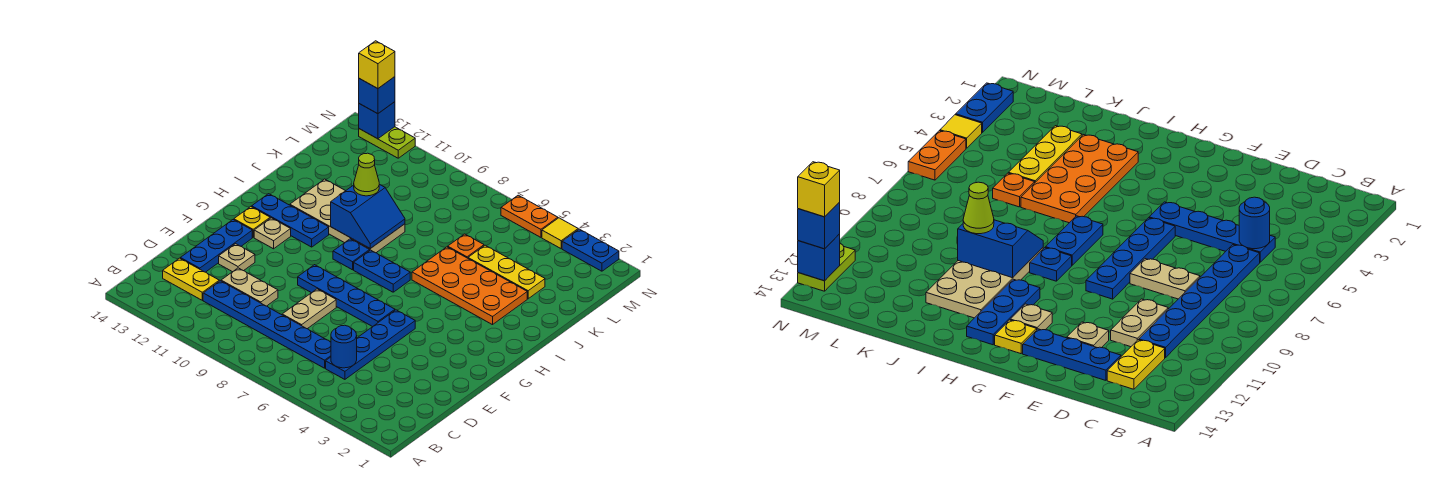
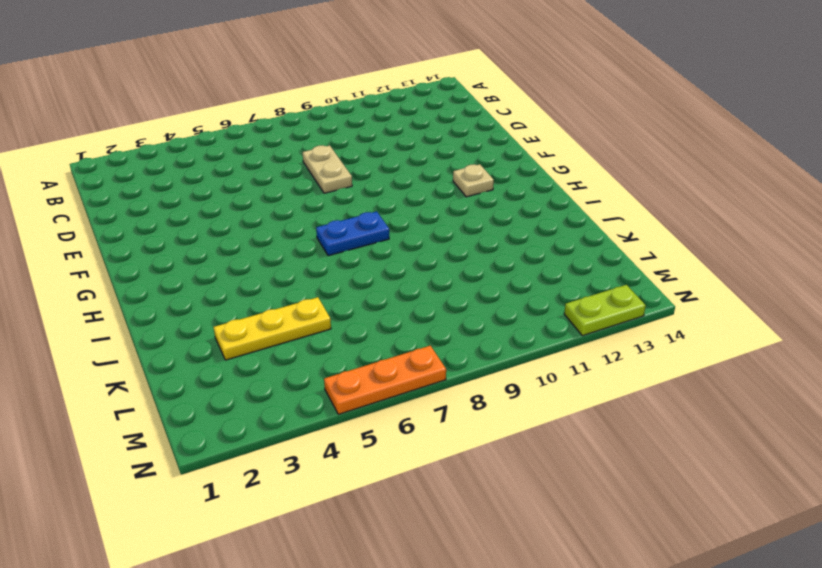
orange 1x3 plate [324,346,446,414] -> orange 1x2 plate [501,195,558,237]
none -> blue 1x4 plate [326,310,415,379]
none -> blue 1x6 plate [203,281,331,368]
none -> yellow 1x2 plate [163,258,219,300]

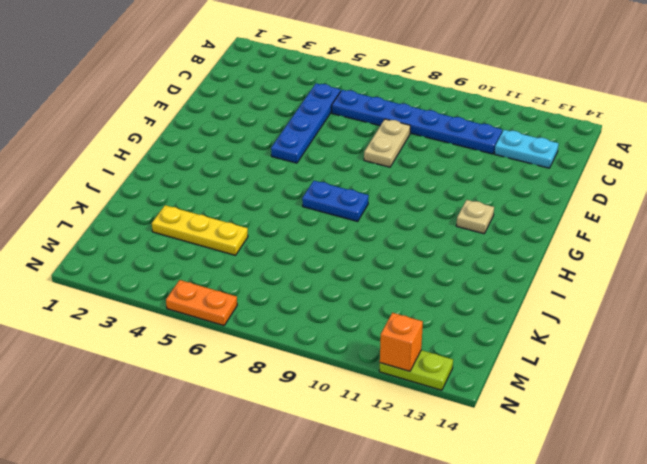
cyan 1x2 plate [495,130,559,168] -> yellow 1x2 plate [163,258,219,300]
orange 1x1 brick [380,313,423,371] -> none
none -> tan 1x2 plate [221,268,278,306]
none -> blue 1x3 plate [180,220,252,272]
none -> tan 1x1 plate [219,244,255,272]

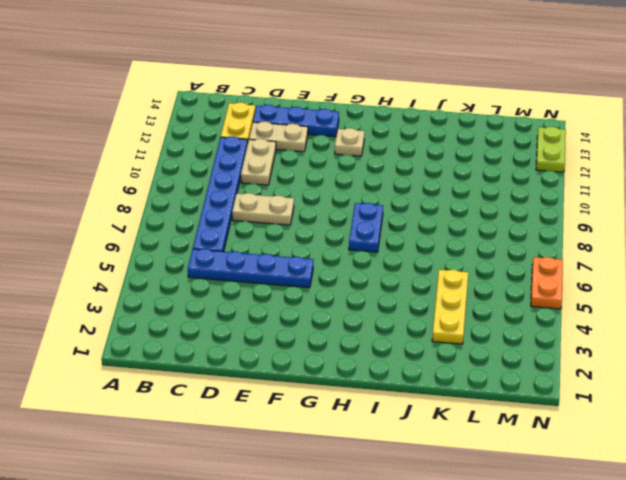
tan 1x2 plate [249,122,308,152] -> tan 1x1 plate [219,244,255,272]
none -> blue 1x4 plate [298,265,395,327]
none -> yellow 1x1 plate [234,207,270,237]
none -> blue 1x1 plate [333,239,370,270]

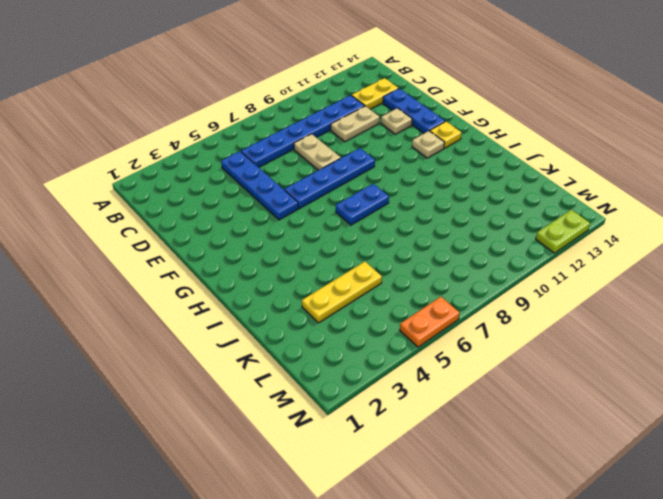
none -> blue 1x1 plate [333,239,370,270]
none -> blue 1x3 plate [252,194,329,247]
none -> orange 2x4 plate [412,247,527,325]

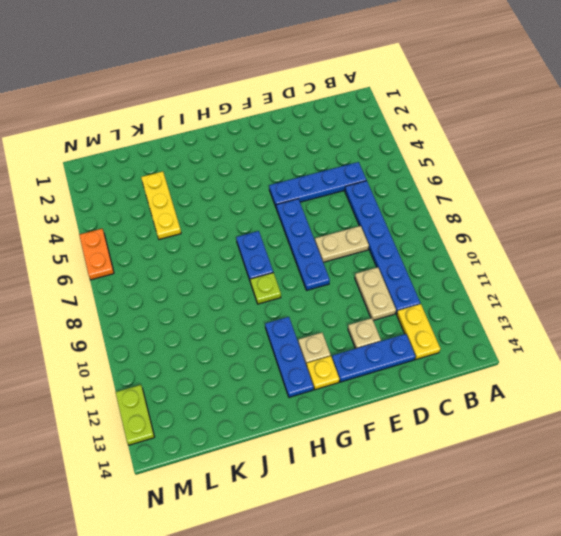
lime 1x1 plate [250,273,281,304] -> blue 1x1 plate [333,239,370,270]
none -> orange 2x4 plate [412,247,527,325]
none -> tan 2x4 plate [290,179,405,253]
none -> orange 1x1 plate [448,234,484,258]

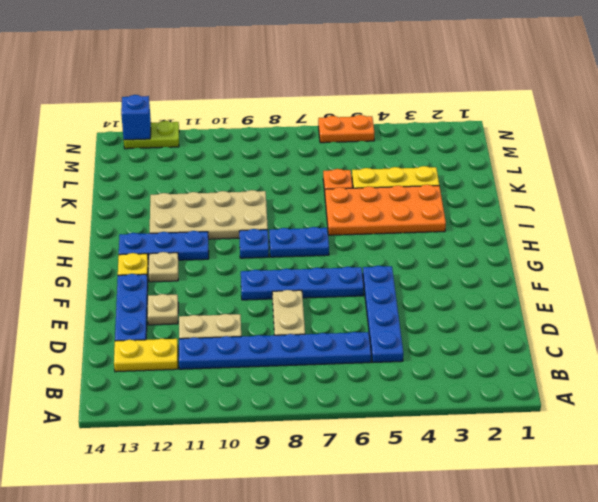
none -> blue 1x2 plate [562,229,619,271]
none -> yellow 1x1 tile [542,218,578,249]
none -> blue 1x1 round brick [331,325,357,368]

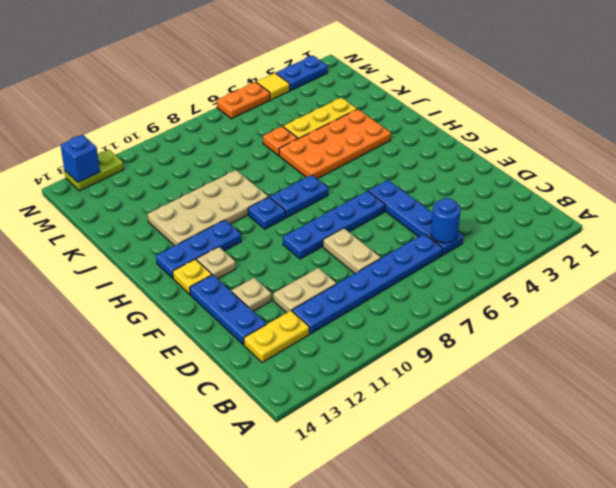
none -> blue 2x2 slope [331,184,405,249]
none -> lime 1x1 cone [354,153,379,196]
none -> blue 1x1 brick [359,77,395,114]

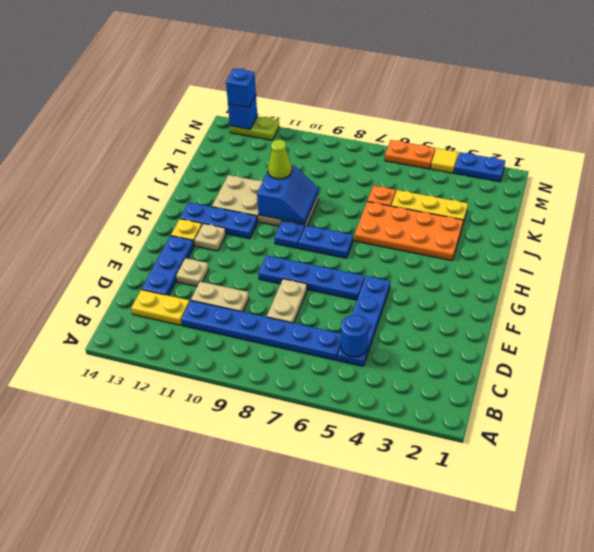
none -> yellow 1x1 brick [359,41,395,89]

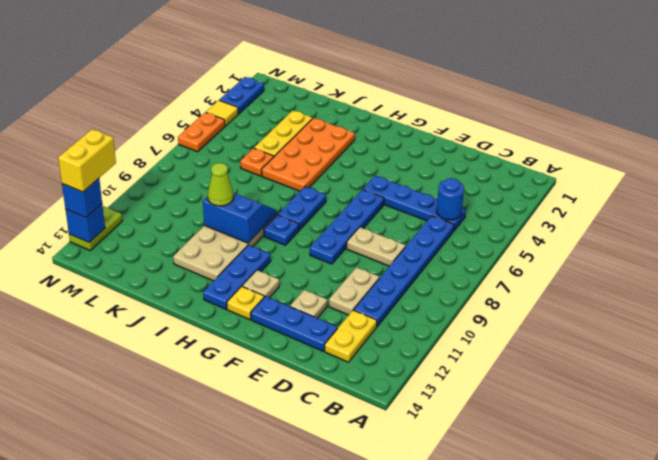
yellow 1x2 brick [58,129,116,192] -> yellow 1x1 brick [359,41,395,89]

